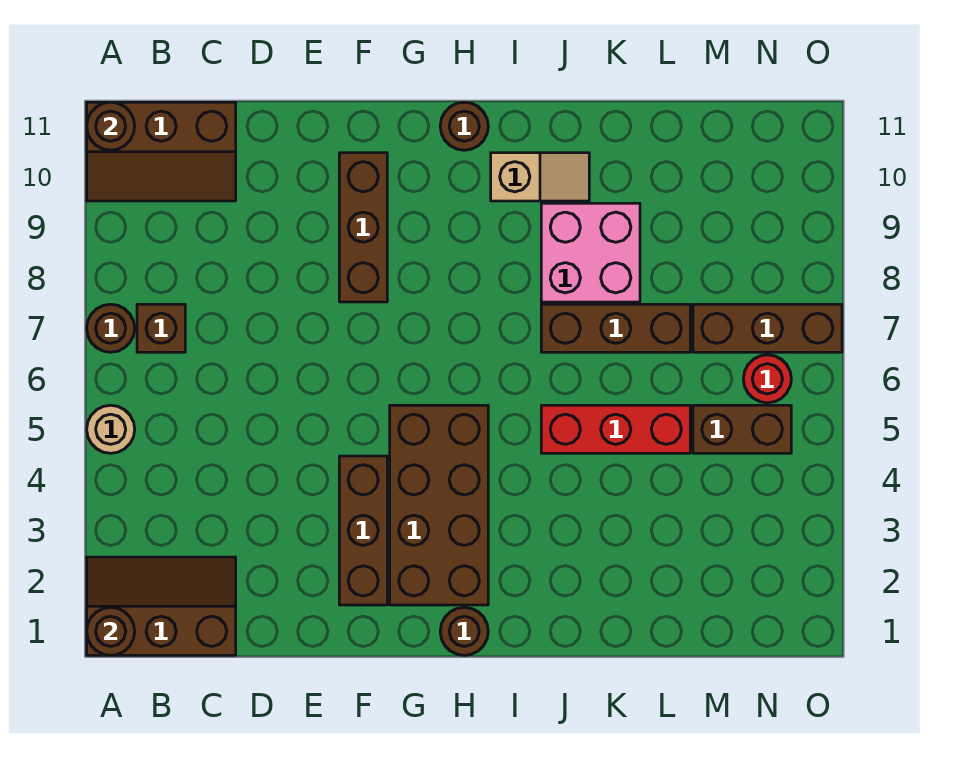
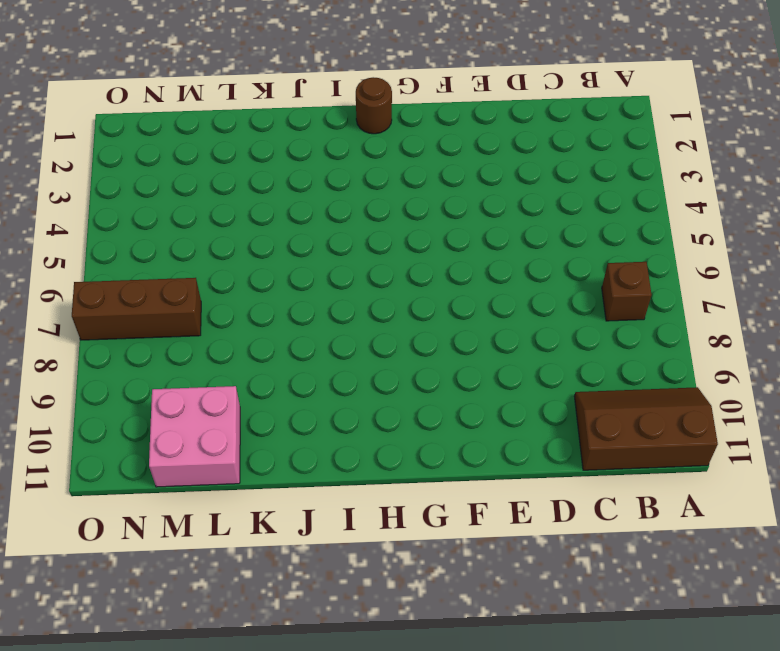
pink 2x2 brick [149,386,240,487] -> pink 2x2 brick moved to [541,203,640,302]
none -> brown 2x3 slope [87,557,236,655]
none -> tan 1x1 round brick [87,405,135,453]
none -> brown 1x1 round brick [87,304,135,352]

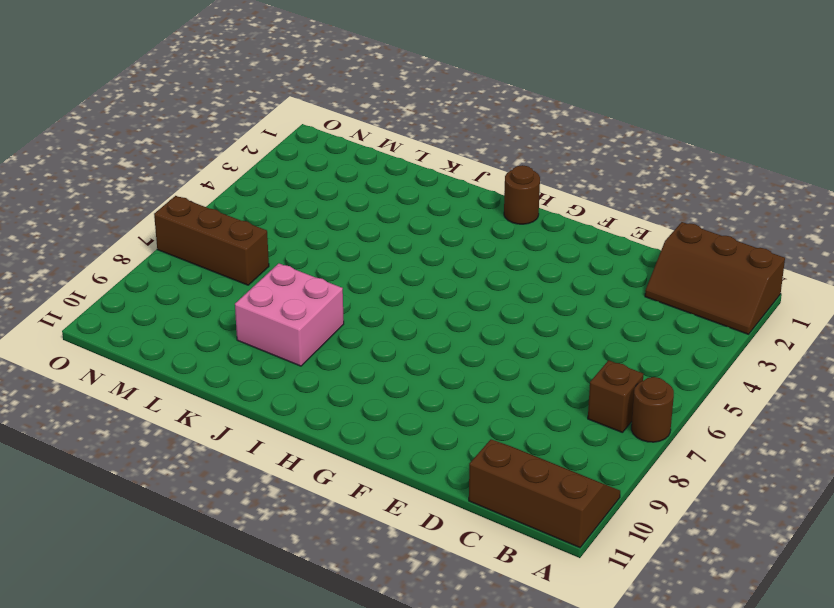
none -> tan 1x1 round brick [87,405,135,453]
none -> brown 1x3 brick [339,456,387,605]
none -> brown 1x3 brick [339,153,387,302]

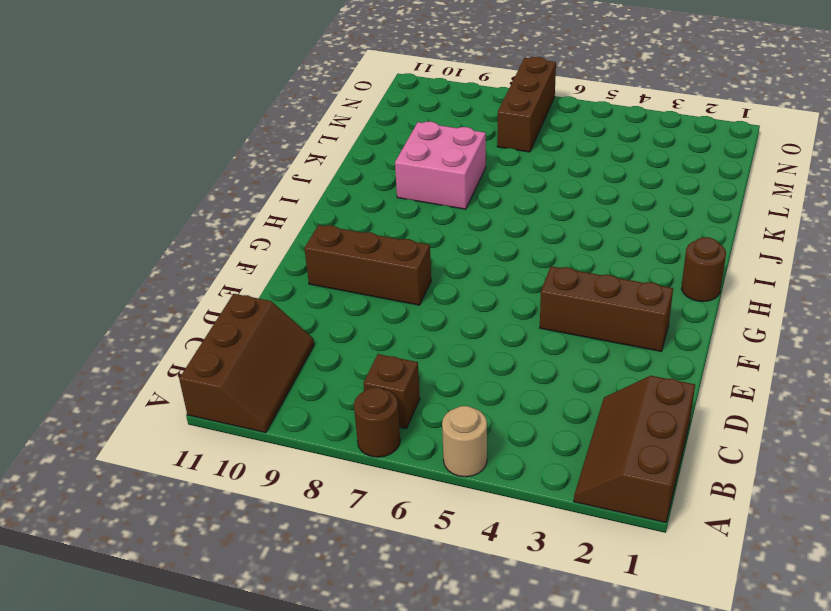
none -> brown 2x4 brick [390,405,488,605]
none -> brown 1x1 round brick [440,102,488,150]
none -> tan 1x2 slope [491,153,589,201]

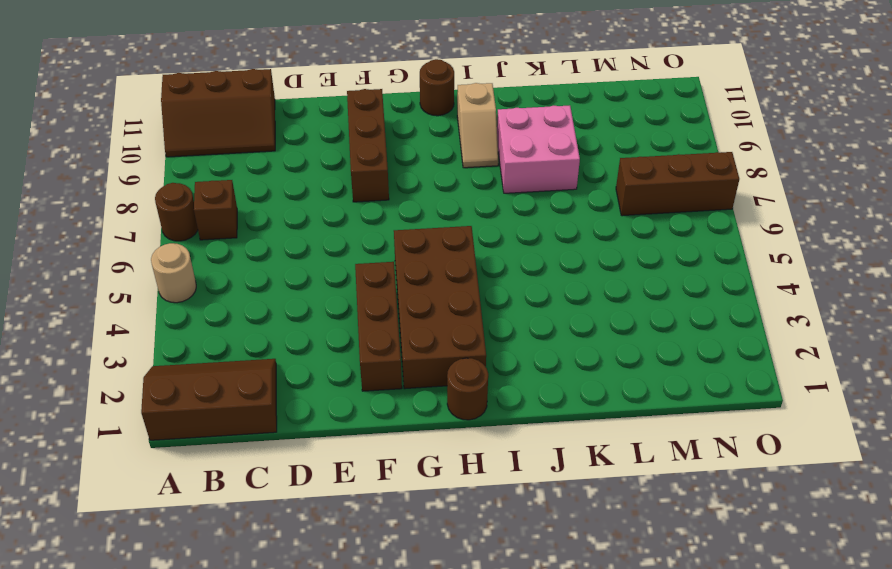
tan 1x2 slope [457,83,498,168] -> tan 1x2 slope turned to [491,153,589,201]
none -> red 1x3 brick [541,405,690,453]
none -> brown 1x3 brick [541,304,690,352]
none -> brown 1x2 brick [693,405,791,453]

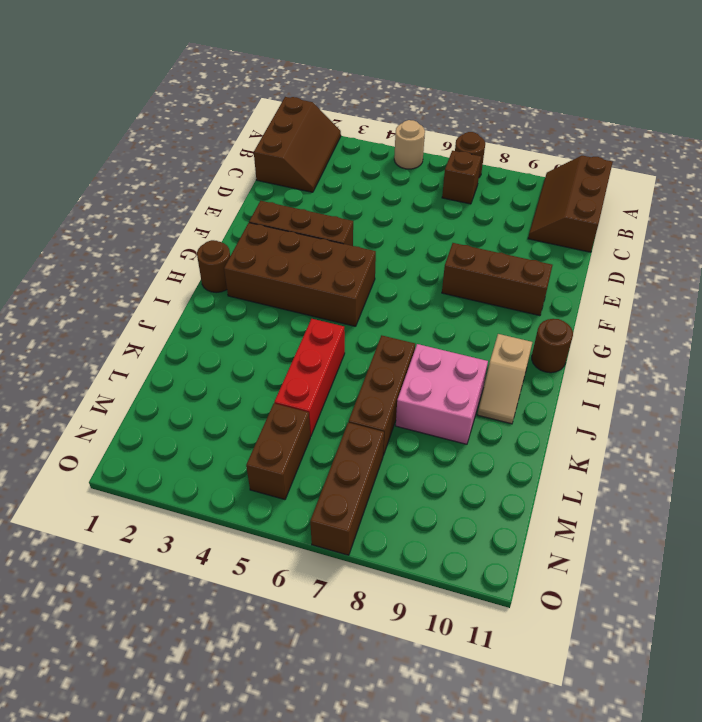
none -> red 1x1 round brick [743,355,791,403]
none -> brown 1x1 round brick [87,607,135,655]
none -> brown 1x1 round brick [87,102,135,150]

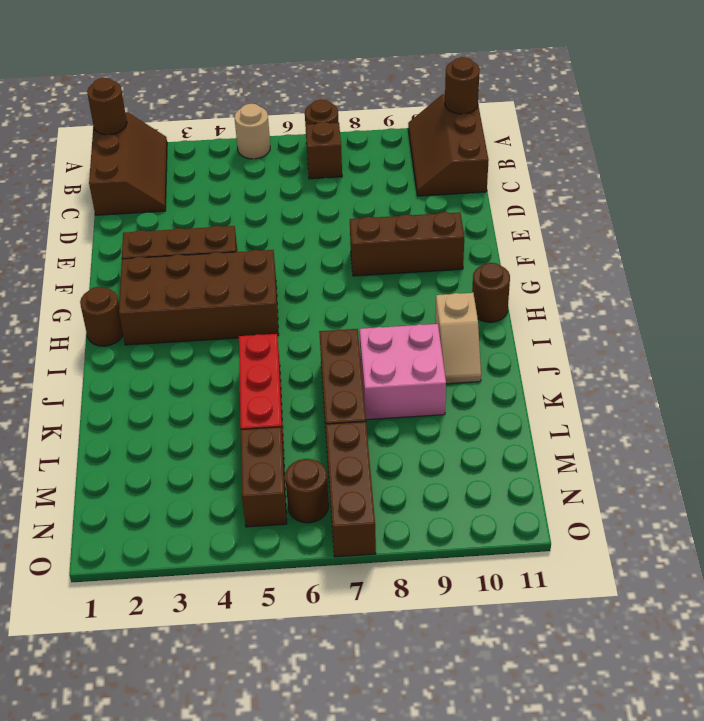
brown 1x1 round brick [285,459,329,523] -> red 1x1 round brick [743,355,791,403]

